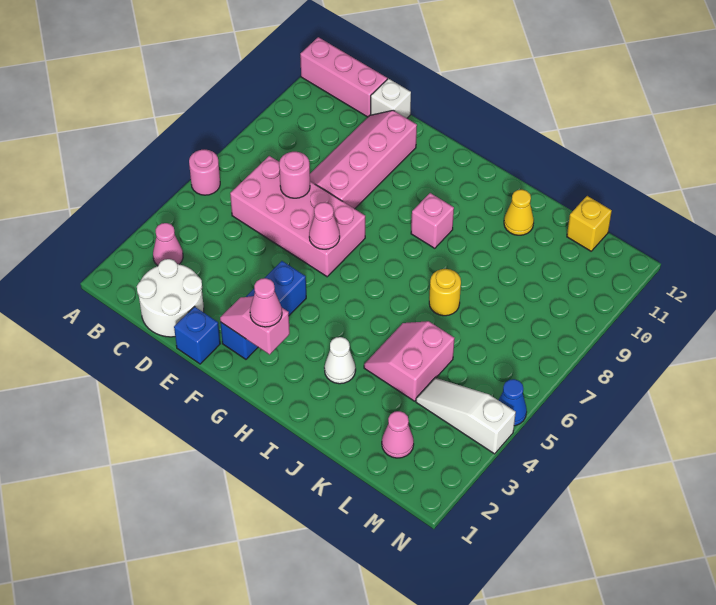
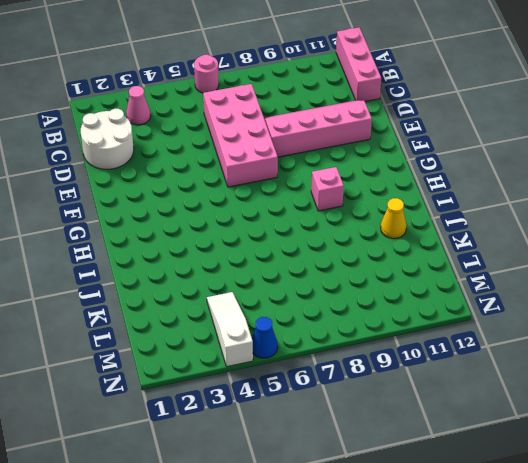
none -> white 1x1 brick [371,79,411,118]
none -> blue 1x1 brick [174,307,220,364]
none -> blue 1x3 brick [220,261,306,359]

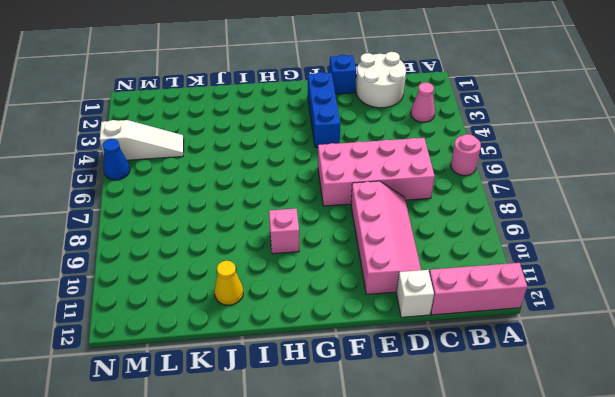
none -> white 1x1 cone [324,337,356,384]
none -> pink 2x2 slope [364,321,454,401]
none -> yellow 1x1 round brick [429,269,461,316]

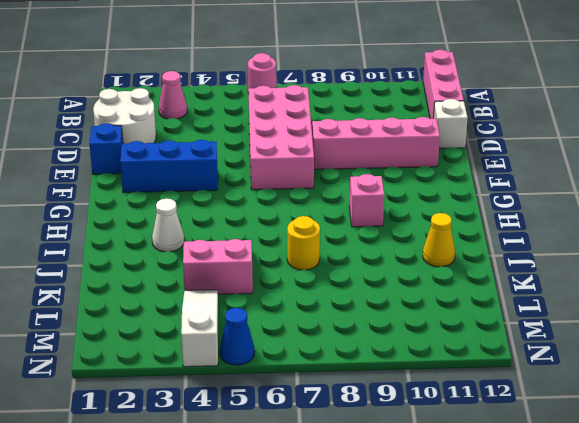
none -> pink 1x1 cone [382,411,414,458]
none -> yellow 1x1 brick [567,196,612,251]
none -> pink 1x1 round brick [279,152,310,198]

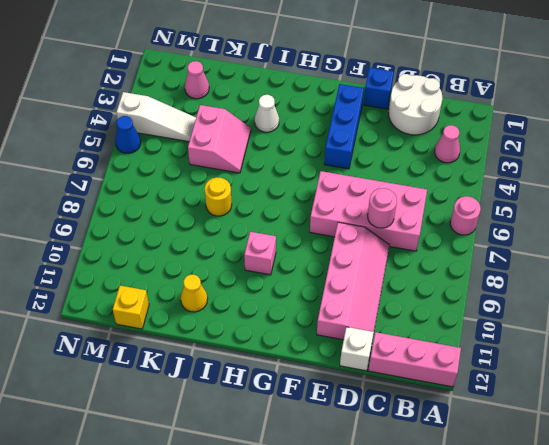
none -> pink 1x2 slope [220,296,290,354]
none -> pink 1x1 cone [309,202,340,249]
none -> pink 1x1 cone [250,278,282,327]

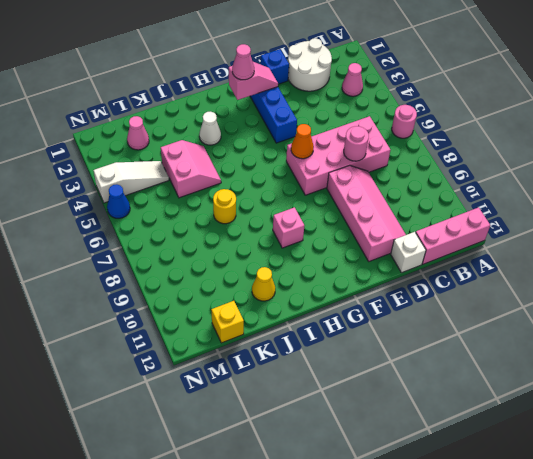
orange 1x1 cone [291,124,314,159] -> pink 1x1 cone [309,202,340,249]

